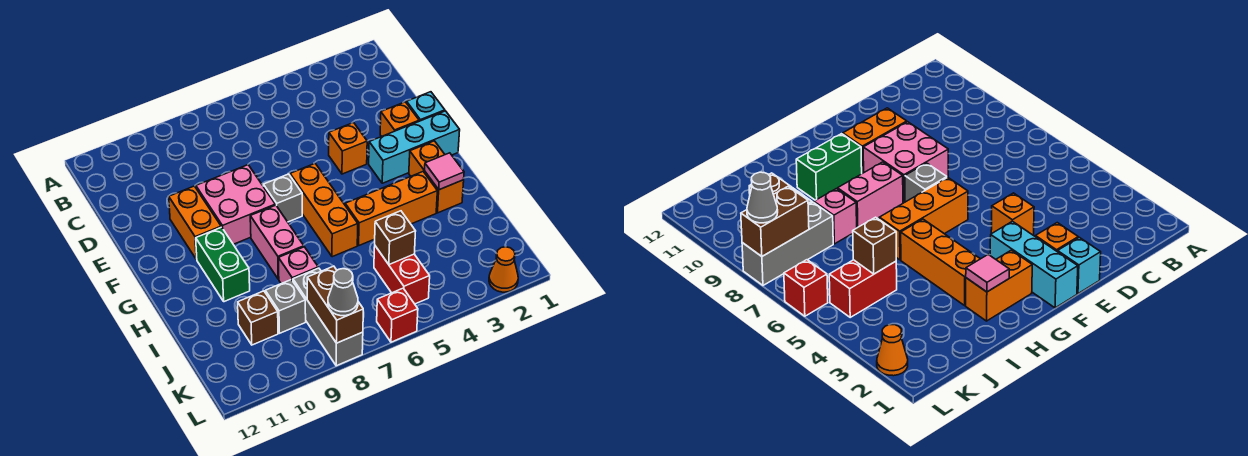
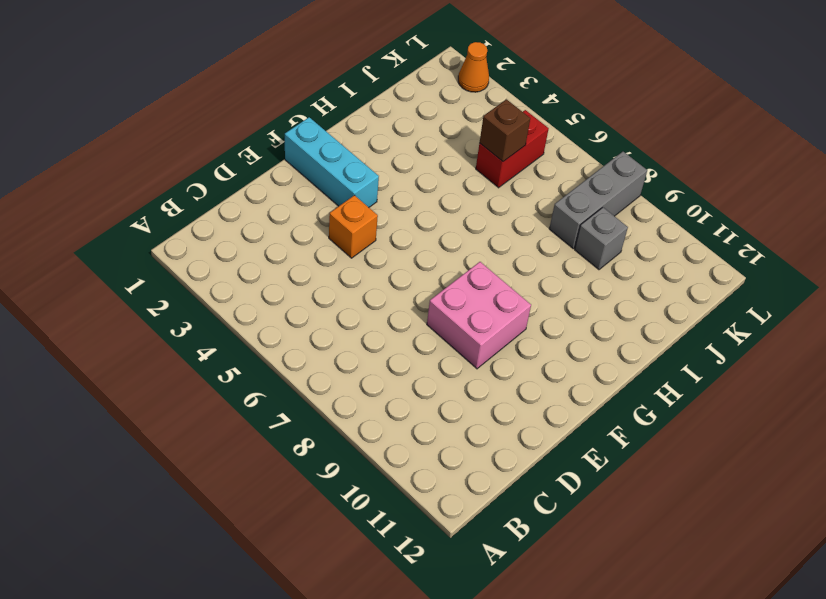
none -> cyan 1x1 brick [407,92,445,121]
none -> orange 1x1 brick [380,102,419,136]
none -> orange 1x2 brick [169,186,221,259]

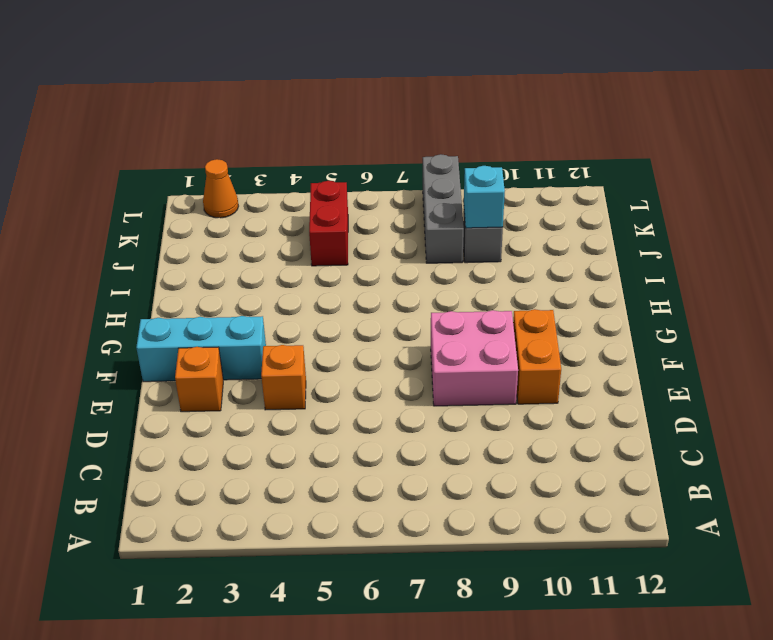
cyan 1x1 brick [464,166,505,228] -> cyan 1x1 brick moved to [407,92,445,121]
none -> orange 1x3 brick [290,164,358,257]
none -> grey 1x1 brick [263,174,302,222]
none -> orange 1x2 brick [409,141,464,213]

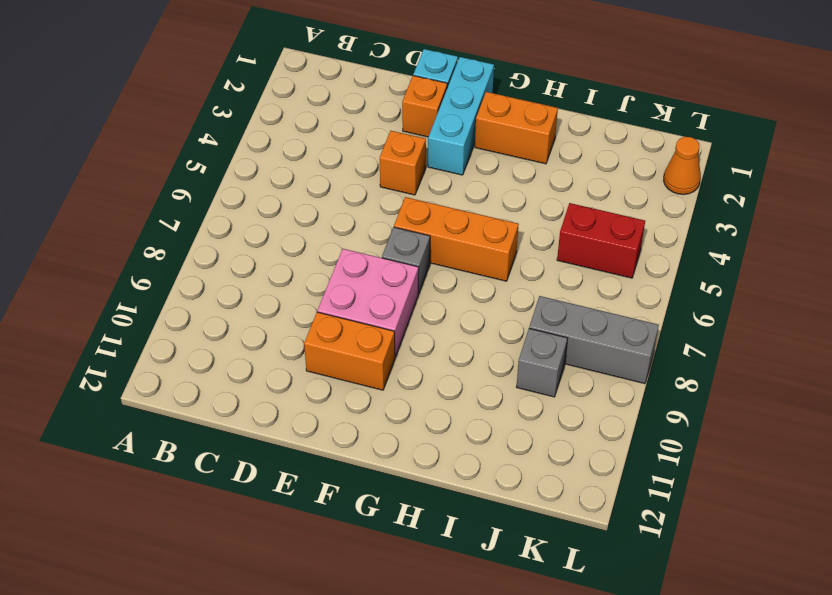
none -> pink 1x2 brick [250,205,304,279]
none -> green 1x2 brick [196,227,250,302]
none -> orange 1x3 brick [345,172,437,245]

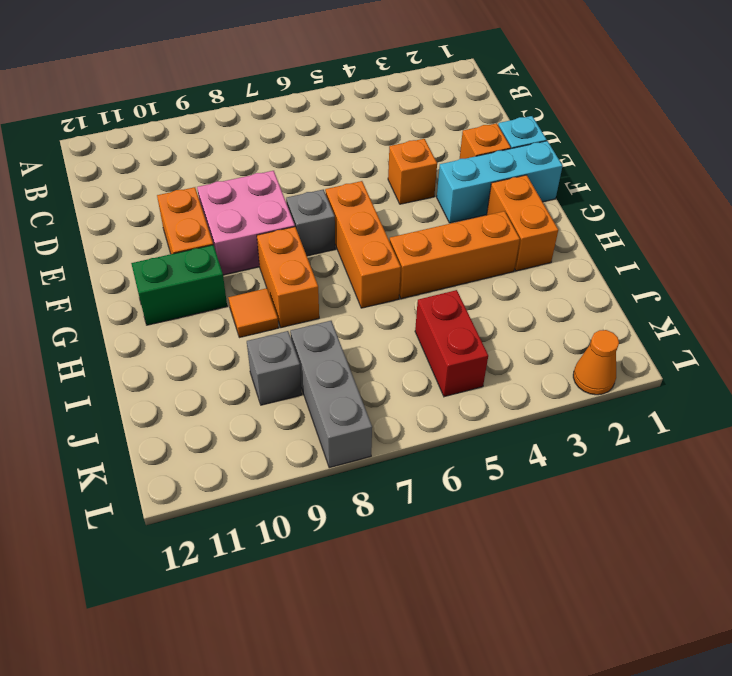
orange 1x2 brick [257,227,319,328] -> pink 1x2 brick [250,205,304,279]
green 1x2 brick [131,245,227,325] -> green 1x2 brick turned to [196,227,250,302]
orange 1x1 tile [228,288,279,338] -> none
none -> pink 1x1 brick [279,247,318,284]
none -> brown 1x1 brick [238,291,278,345]
none -> red 1x1 brick [377,288,418,342]

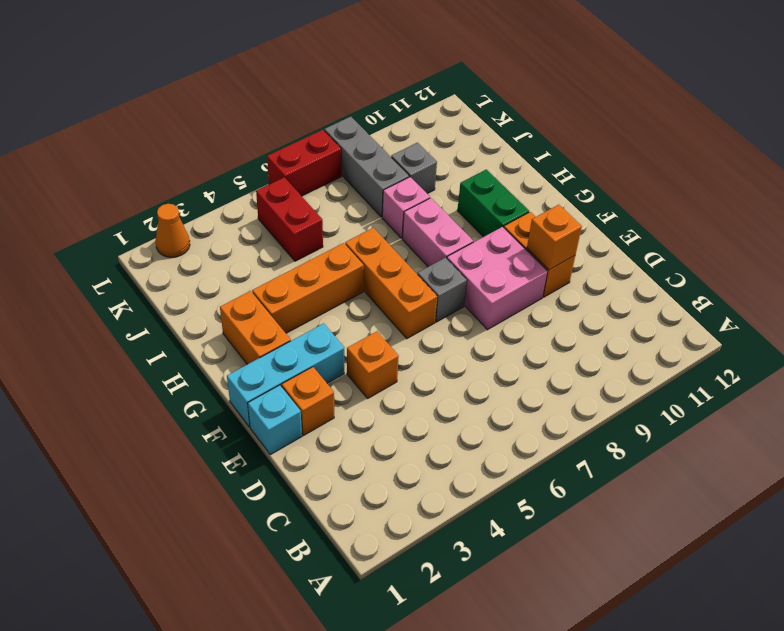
orange 1x1 brick [527,205,582,270] -> none
red 1x2 brick [267,130,341,196] -> red 1x1 brick [377,288,418,342]
none -> brown 1x1 brick [238,291,278,345]
none -> pink 1x1 tile [425,153,464,190]
none -> brown 1x1 brick [375,211,416,264]

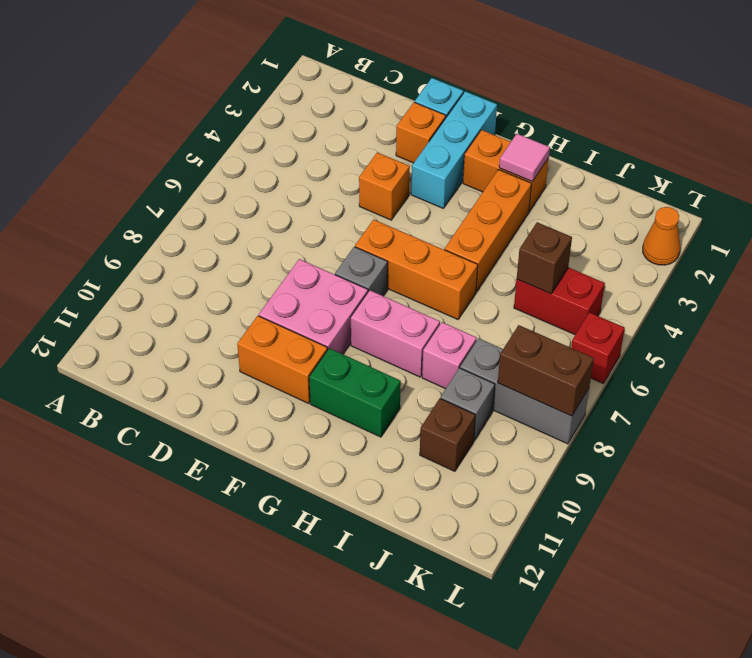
none -> grey 1x1 cone [328,269,358,316]

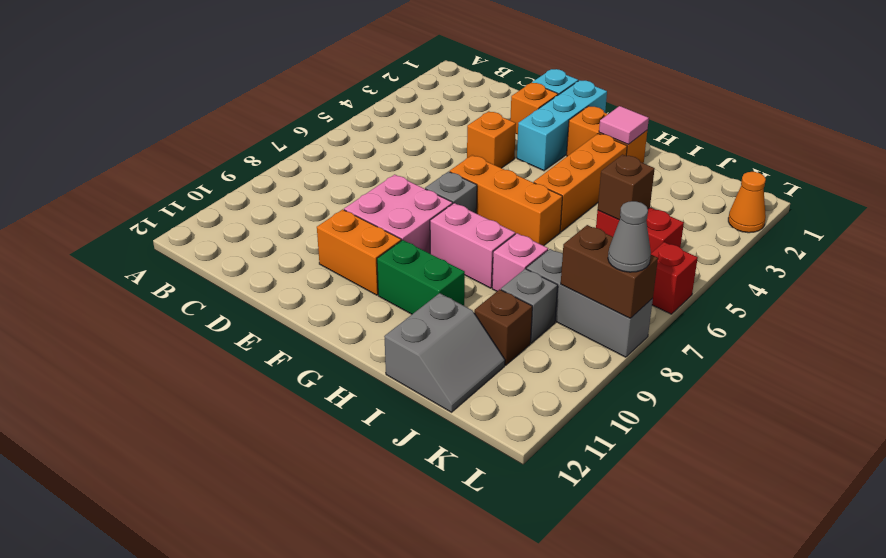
grey 2x2 slope [384,293,505,412] -> none

